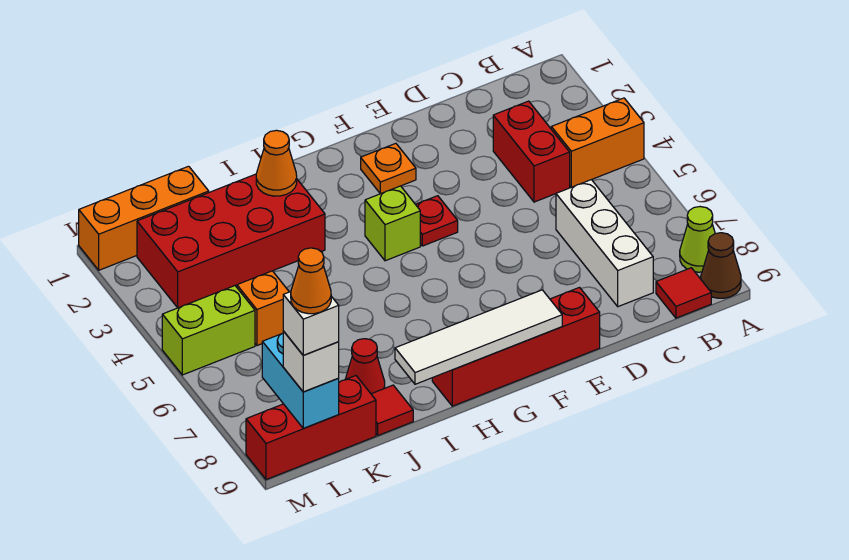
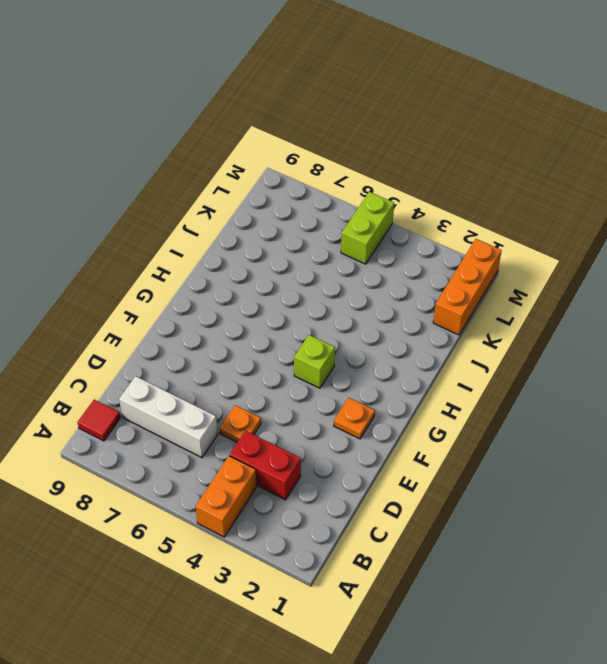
orange 1x1 plate [219,405,261,442] -> none
none -> lime 1x1 cone [680,207,715,272]
none -> brown 1x1 cone [701,233,741,298]
none -> red 1x4 brick [432,288,600,406]

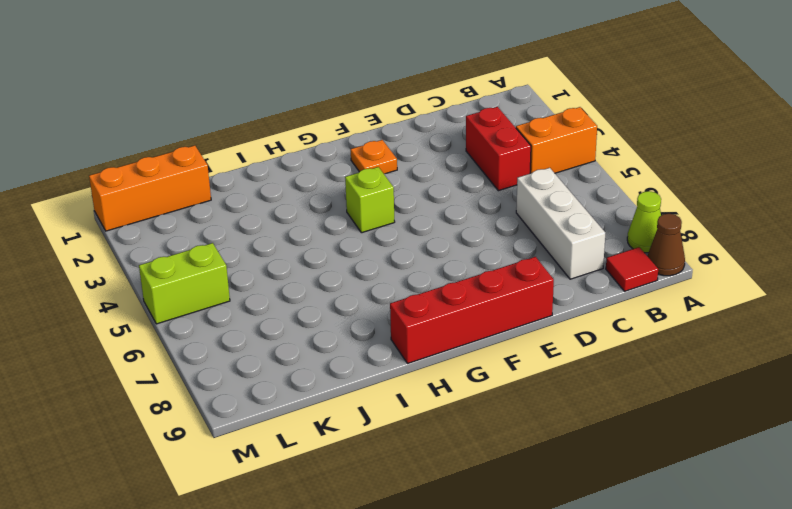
none -> red 1x1 plate [416,196,458,246]
none -> red 2x4 brick [137,174,325,308]
none -> red 1x1 cone [345,339,385,394]

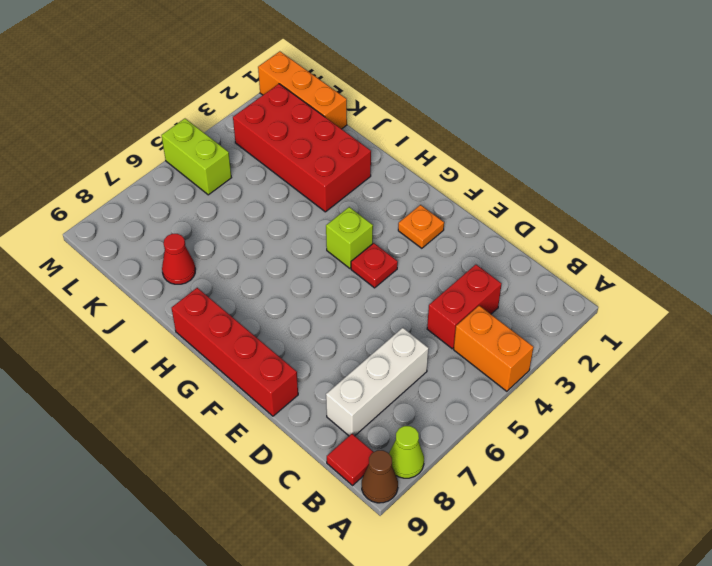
none -> red 1x1 tile [371,385,413,435]
none -> orange 1x1 brick [237,271,289,346]
none -> red 1x3 brick [246,376,376,480]

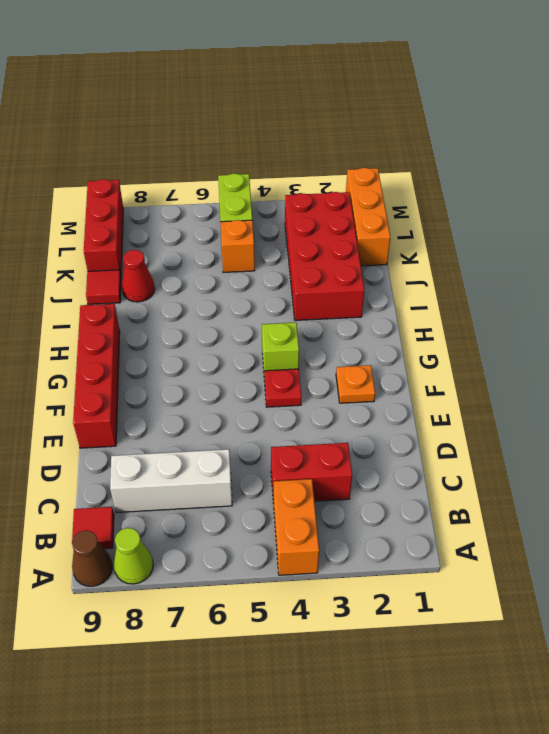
none -> white 1x4 tile [395,290,562,384]
none -> orange 1x1 cone [256,130,297,196]
none -> cyan 1x2 brick [262,333,339,428]

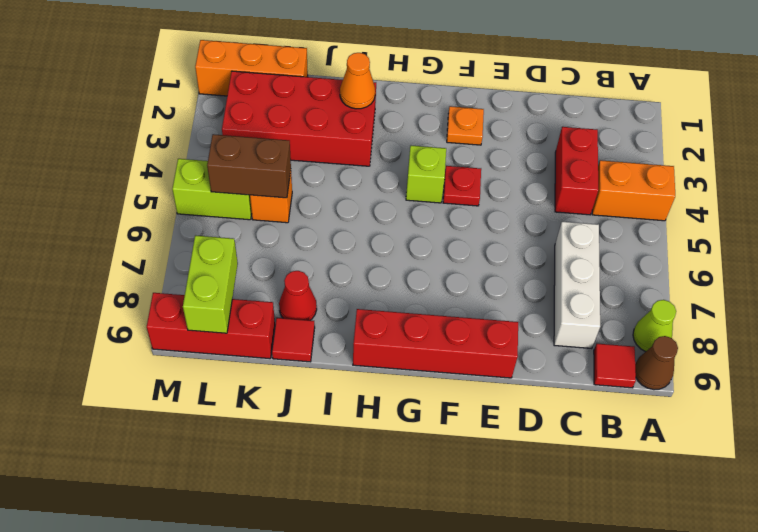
brown 1x2 brick [207,134,291,198] -> none
lime 1x2 brick [183,235,238,333] -> cyan 1x2 brick [262,333,339,428]
none -> white 1x4 tile [395,290,562,384]
none -> white 1x1 brick [283,331,339,392]
none -> white 1x1 brick [283,292,339,355]

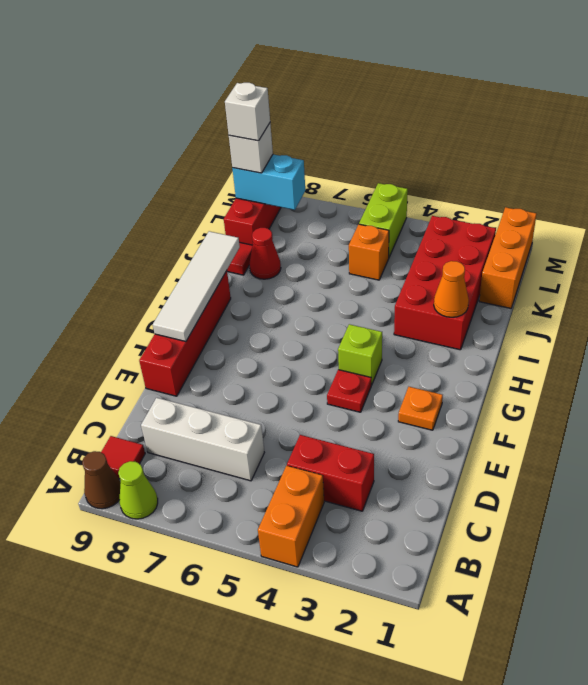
none -> orange 1x1 cone [291,248,331,314]

